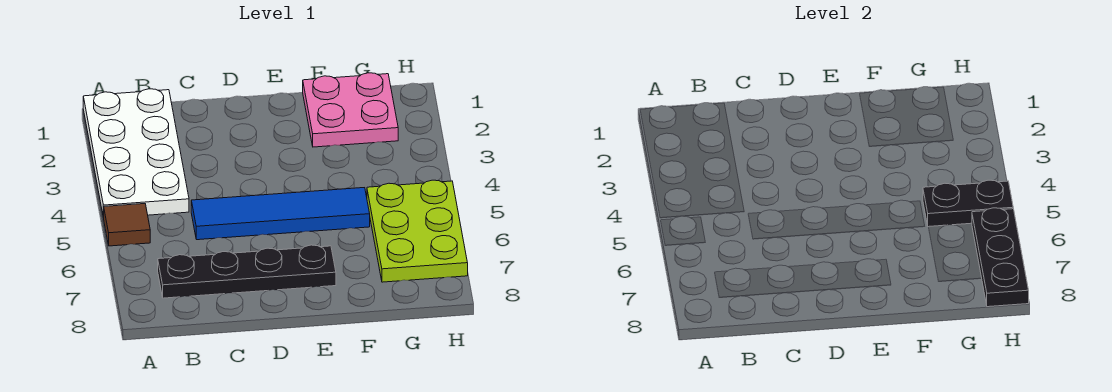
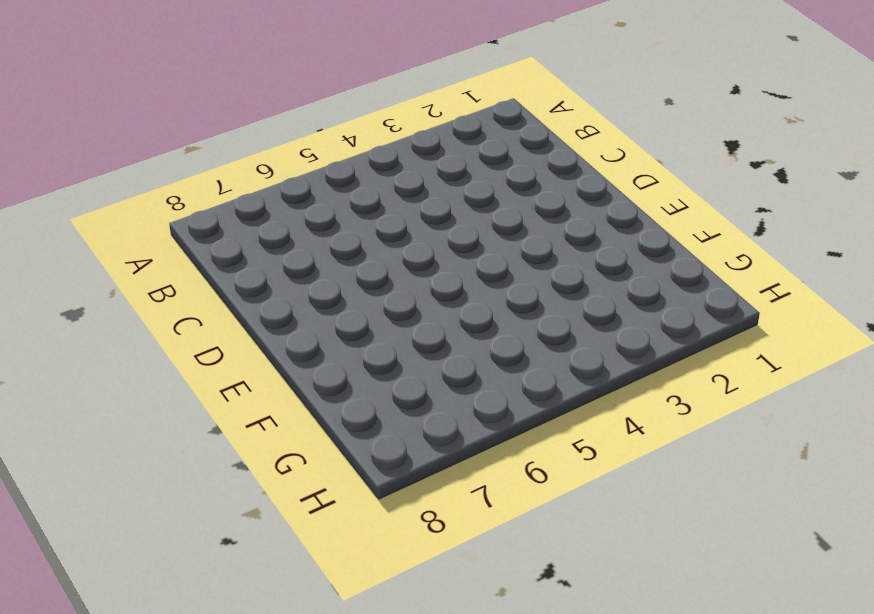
none -> white 2x4 plate [83,89,189,218]
none -> brown 1x1 tile [104,204,150,246]

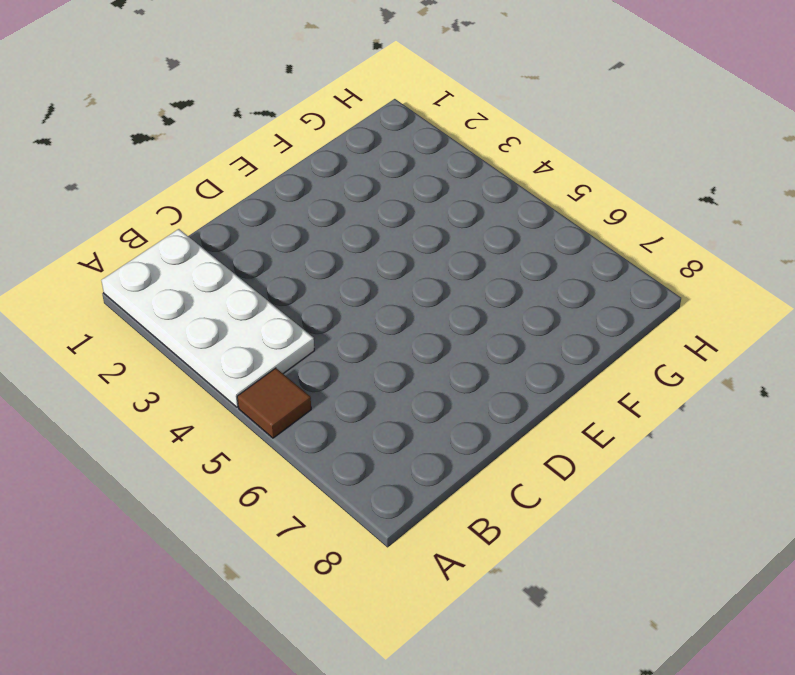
none -> black 1x4 plate [158,245,336,298]
none -> blue 1x4 tile [191,188,370,240]

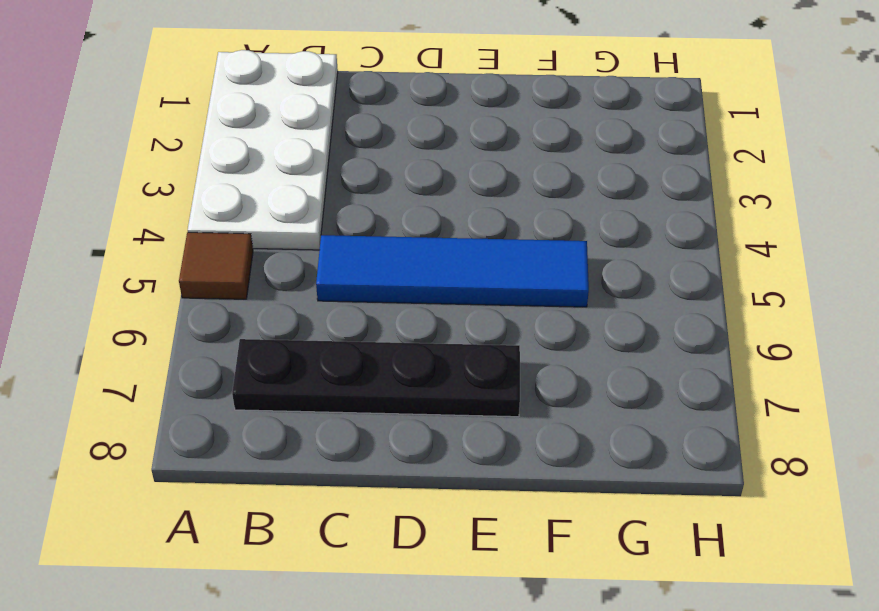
none -> pink 2x2 plate [303,73,398,147]
none -> lime 2x3 plate [367,180,468,282]

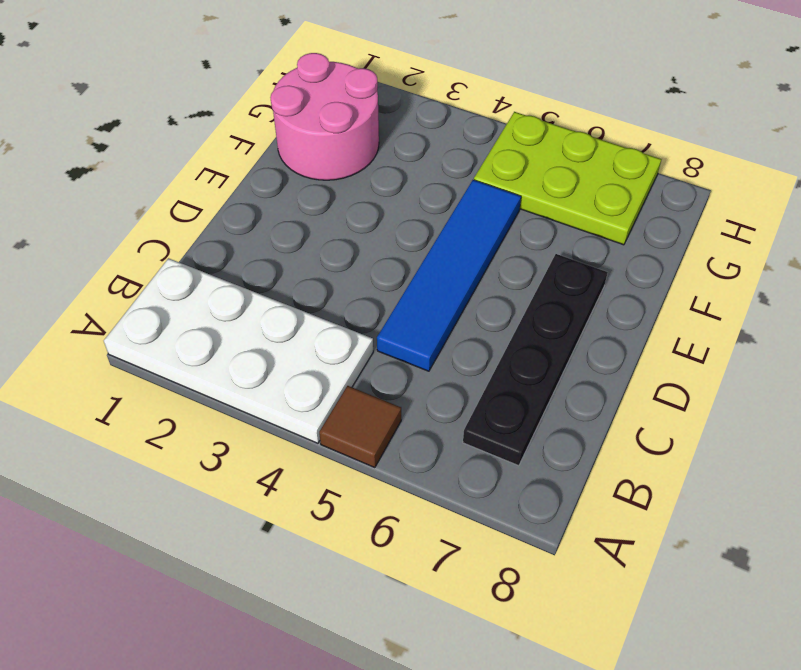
pink 2x2 round brick [270,53,379,180] -> pink 2x2 plate [303,73,398,147]
none -> black 1x2 plate [923,180,1013,227]
none -> black 1x3 plate [972,208,1029,307]

